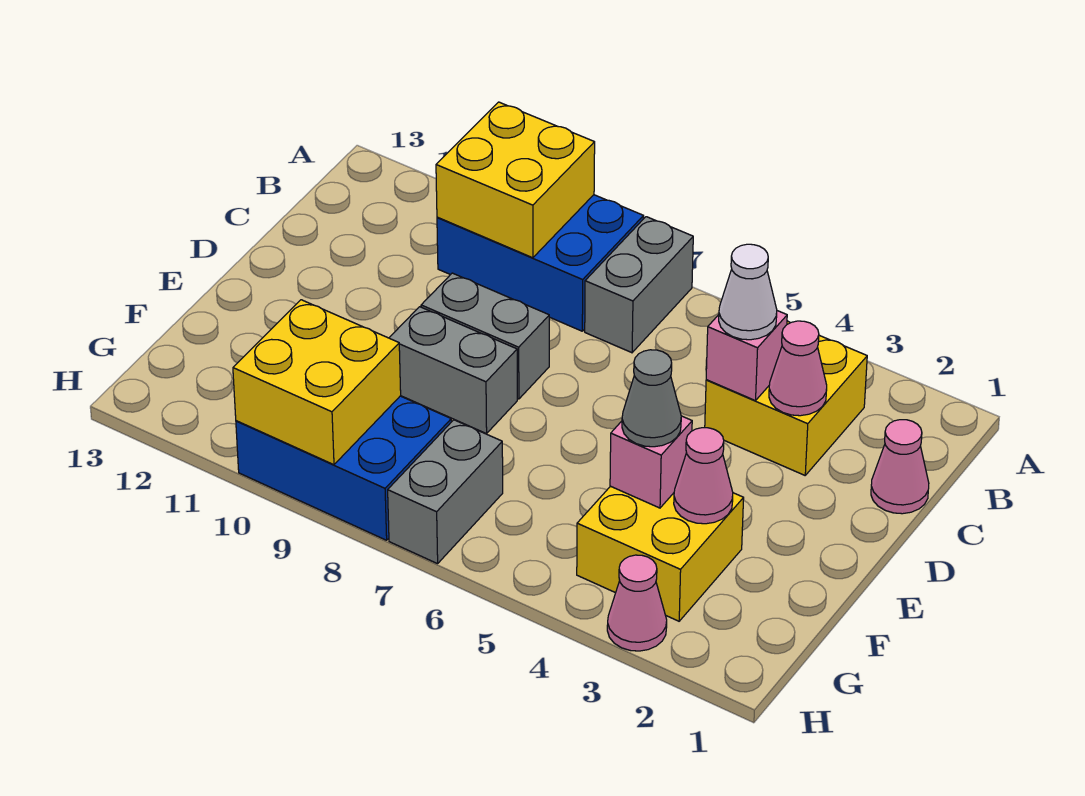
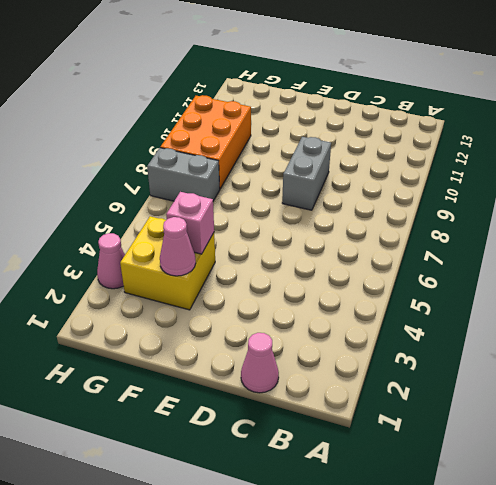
orange 2x3 brick [160,95,251,189] -> blue 2x3 brick [236,396,451,540]
none -> grey 1x2 brick [585,217,693,353]
none -> blue 2x3 brick [437,195,644,331]
none -> yellow 2x2 brick [705,321,867,475]

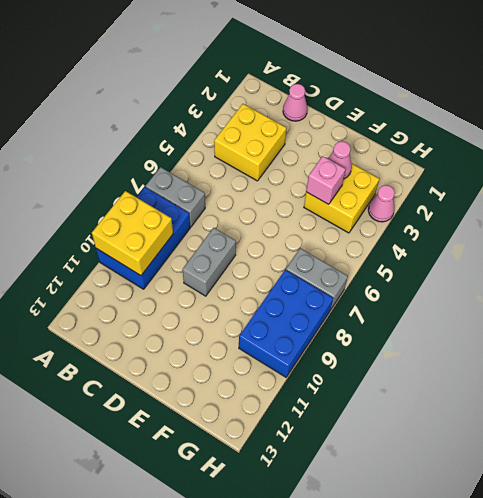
none -> grey 1x2 brick [389,307,517,434]
none -> pink 1x1 cone [769,321,827,416]
none -> pink 1x1 brick [706,311,787,401]

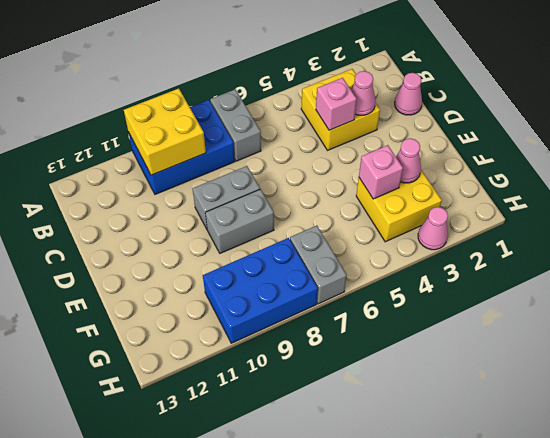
none -> yellow 2x2 brick [233,300,401,465]
none -> white 1x1 cone [719,244,777,340]
none -> grey 1x1 cone [622,350,681,447]

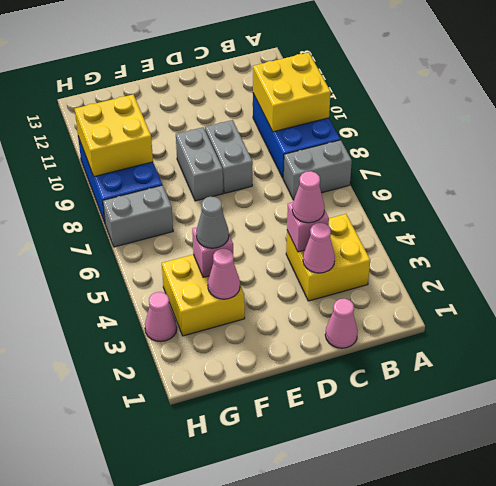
pink 1x1 cone [292,171,324,223] -> white 1x1 cone [719,244,777,340]

